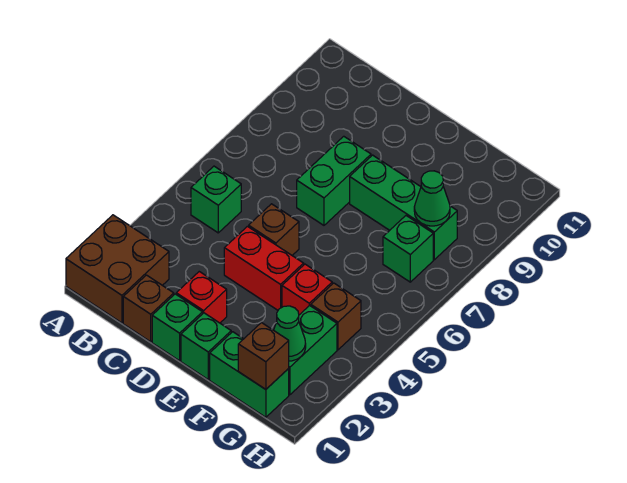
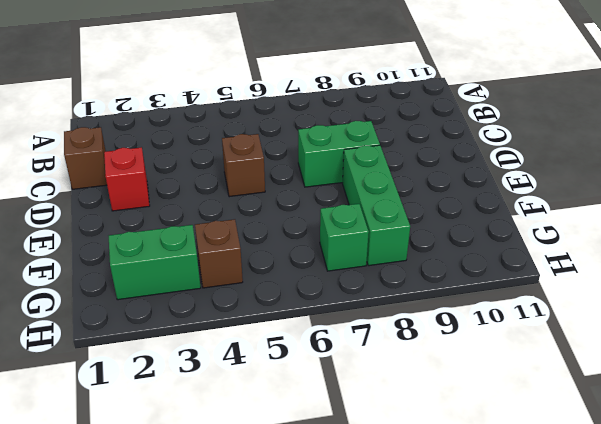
none -> brown 2x2 brick [66,215,169,323]
none -> green 1x1 brick [191,166,241,233]
none -> green 1x1 brick [152,294,203,361]

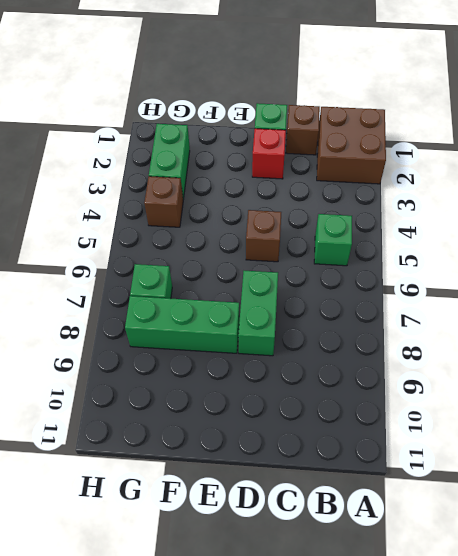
none -> red 1x2 brick [224,226,304,310]
none -> green 1x1 brick [181,313,231,379]
none -> green 1x2 brick [210,332,289,417]

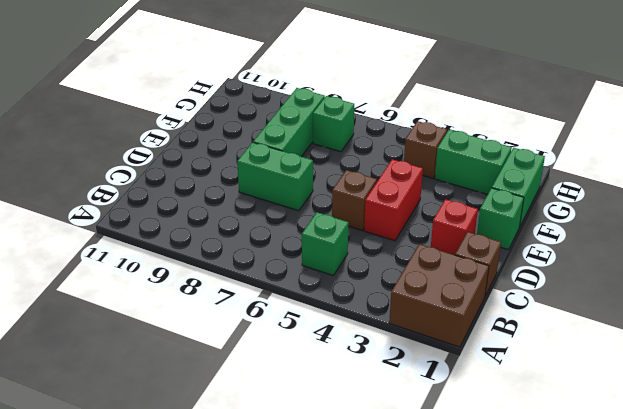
none -> green 1x1 brick [152,294,203,361]
none -> red 1x1 brick [282,264,332,315]
none -> brown 1x1 brick [238,323,289,389]

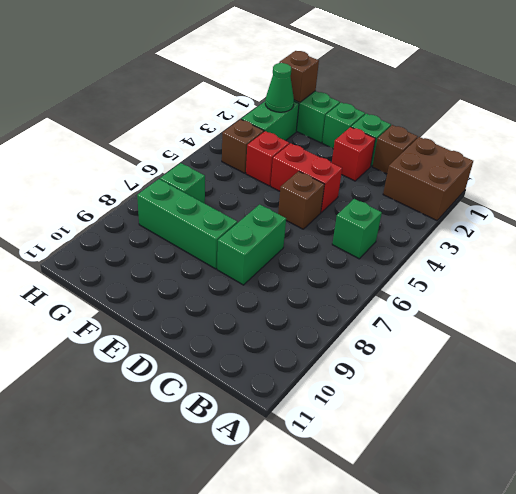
none -> green 1x1 cone [414,171,450,226]

